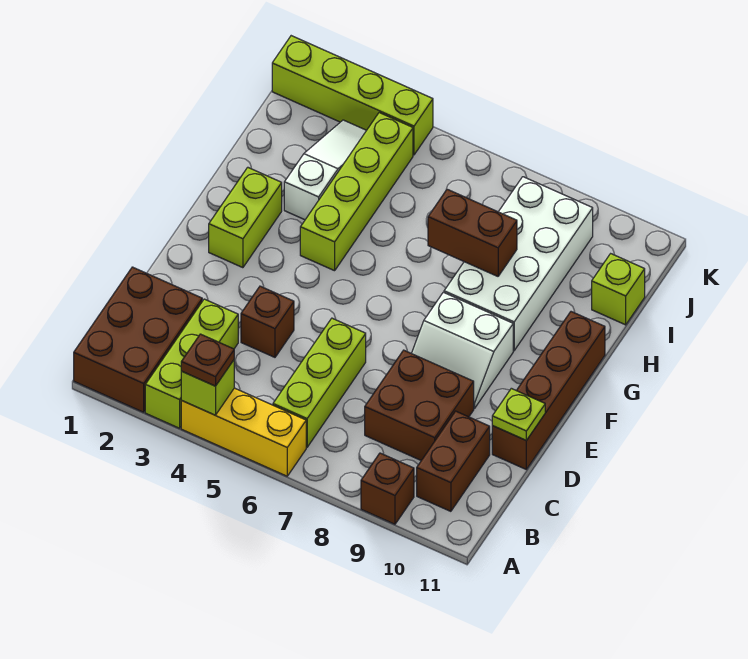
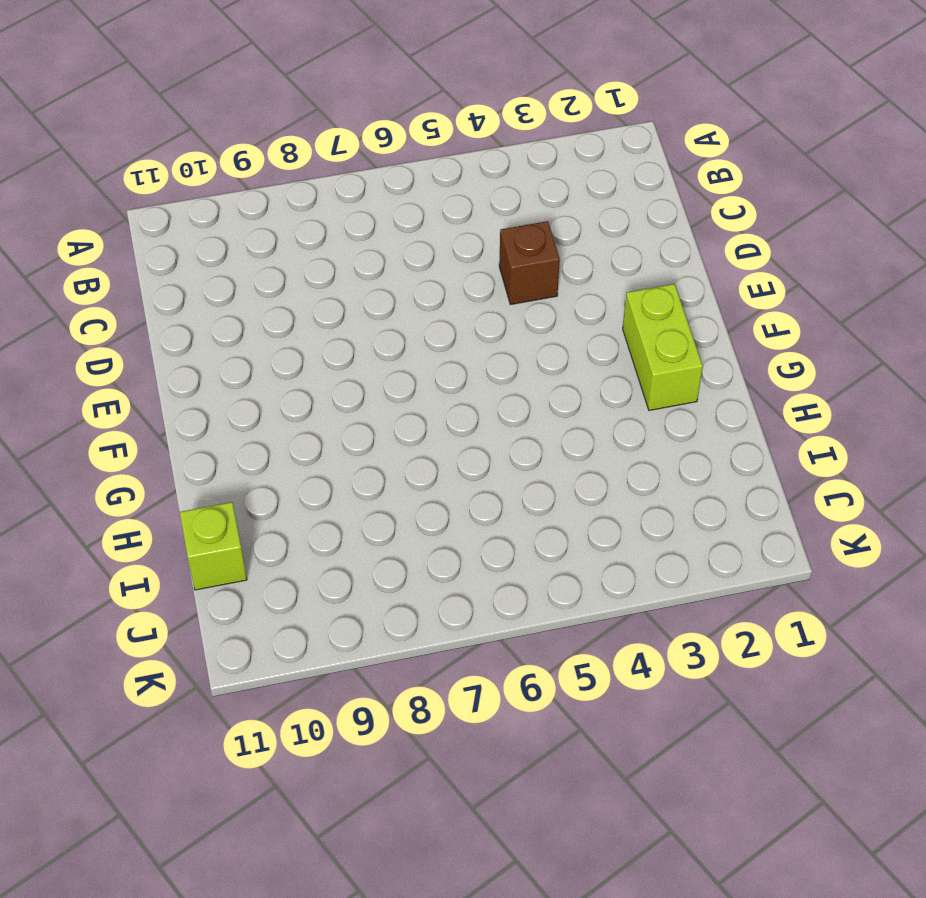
none -> brown 2x3 brick [74,267,202,412]
none -> lime 1x3 brick [145,299,238,428]
none -> yellow 1x3 brick [181,388,306,476]

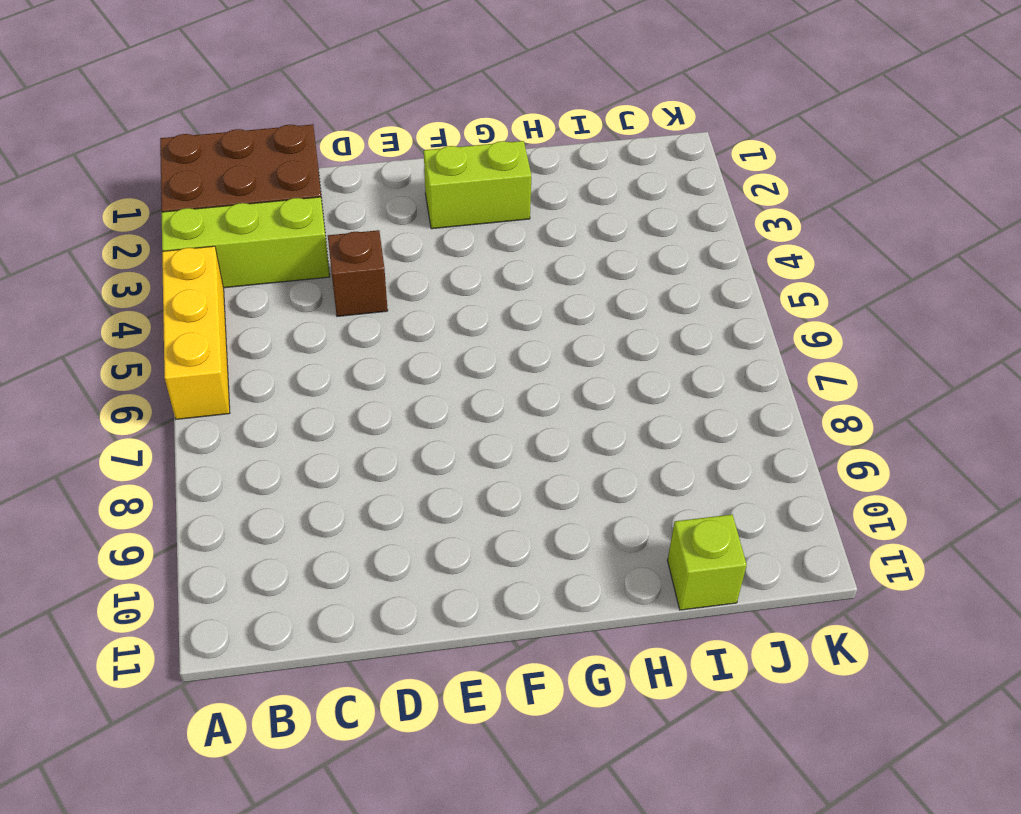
none -> brown 1x1 brick [361,453,414,524]
none -> lime 1x3 brick [273,318,366,447]
none -> brown 1x2 brick [417,411,490,511]

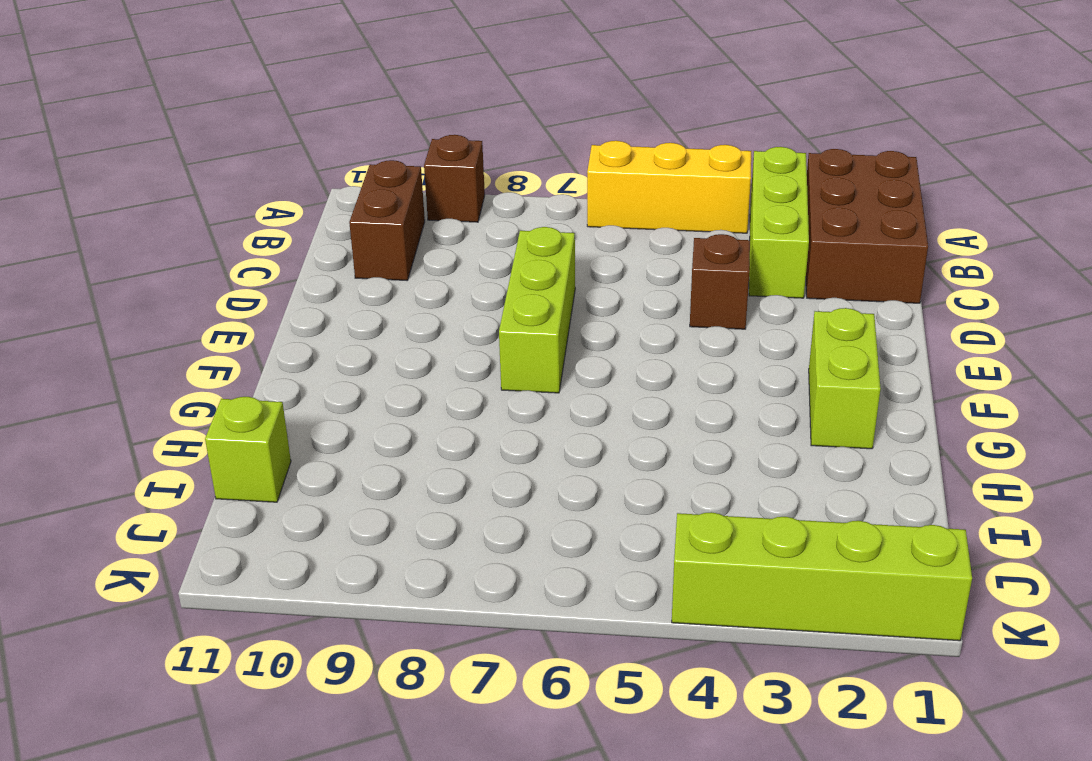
lime 1x3 brick [499,227,575,393] -> lime 1x3 brick moved to [273,318,366,447]
none -> brown 2x2 brick [365,350,474,460]
none -> brown 1x4 brick [492,312,605,469]
none -> white 2x2 slope [412,292,513,409]

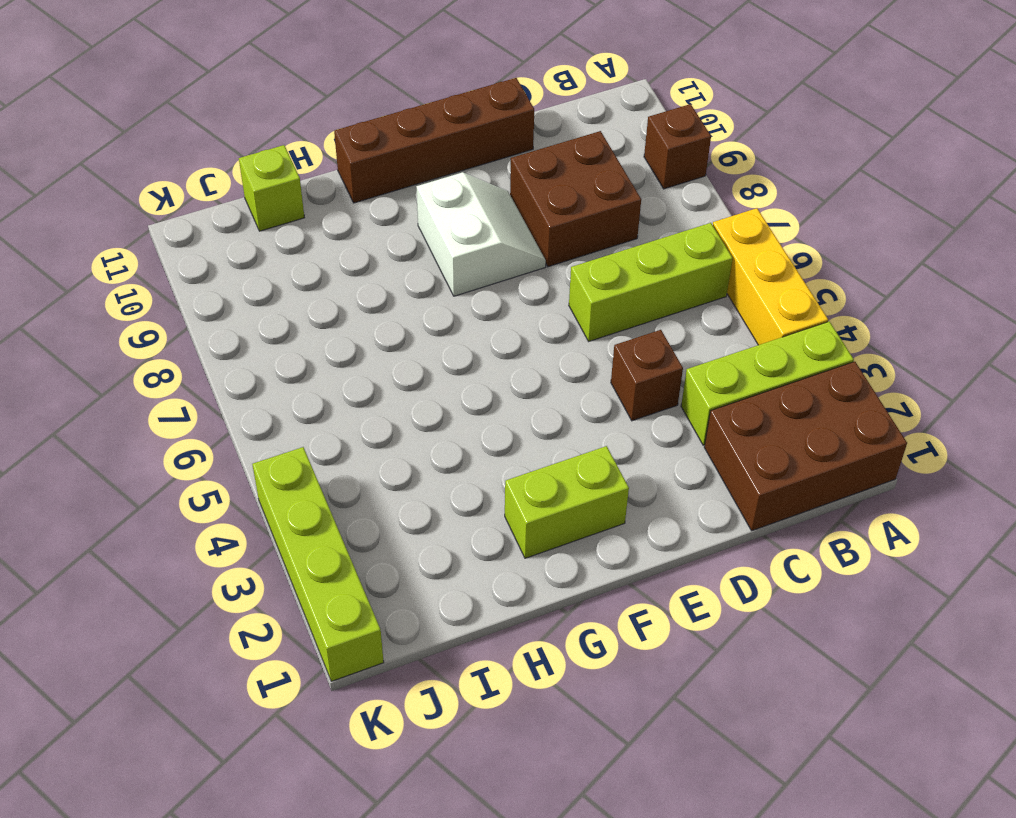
none -> brown 1x2 brick [417,411,490,511]
none -> lime 1x4 brick [300,113,413,271]
none -> white 2x4 brick [444,177,593,351]

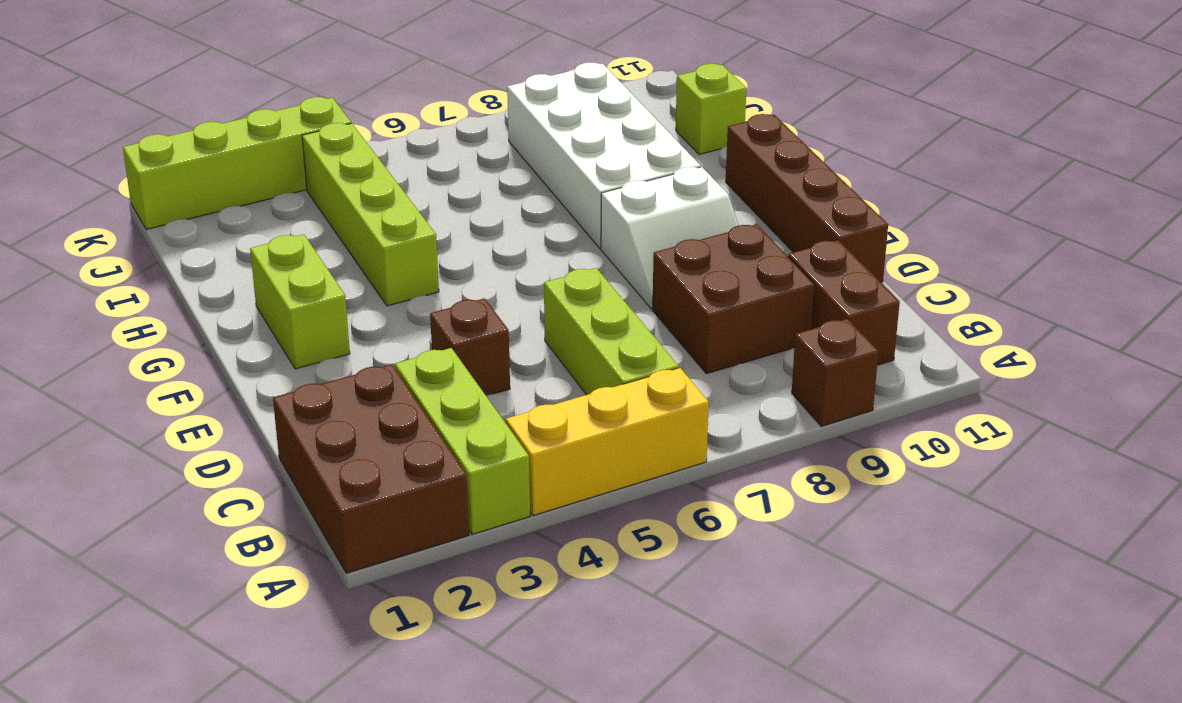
none -> white 1x3 slope [284,120,366,220]
none -> lime 1x1 brick [181,360,234,415]
none -> lime 1x1 plate [492,388,545,440]

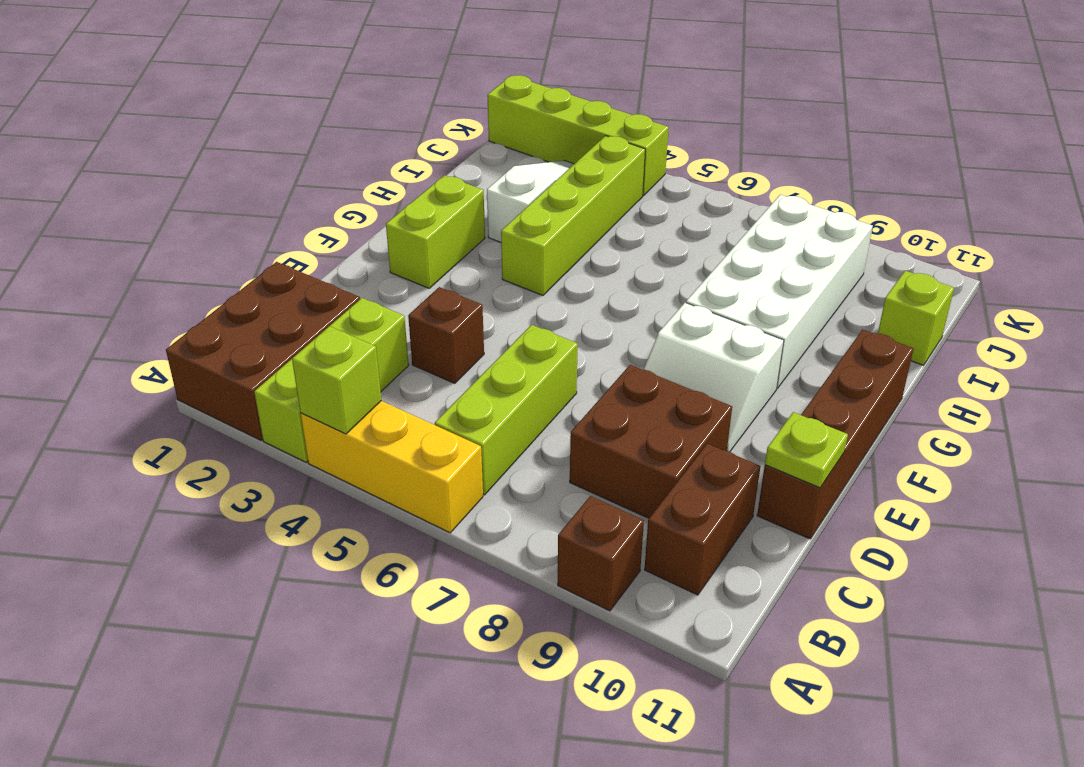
none -> brown 1x2 brick [428,189,517,276]
none -> brown 1x1 plate [181,334,234,386]

